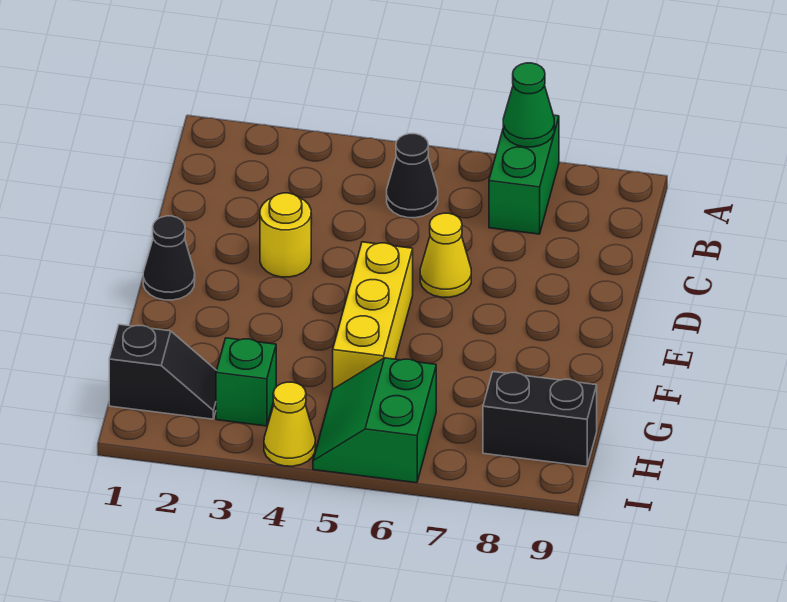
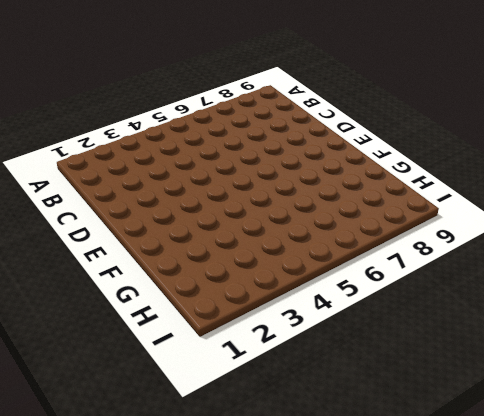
none -> green 1x2 brick [489,115,559,234]
none -> black 1x1 cone [387,134,438,218]
none -> yellow 1x1 round brick [260,193,311,277]

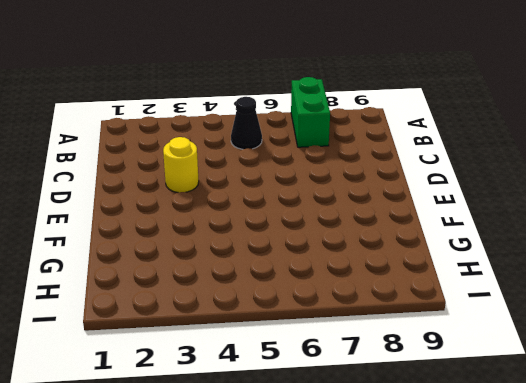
none -> yellow 1x1 cone [420,213,471,297]
none -> black 1x1 cone [143,216,195,300]
none -> yellow 1x3 brick [333,242,413,389]

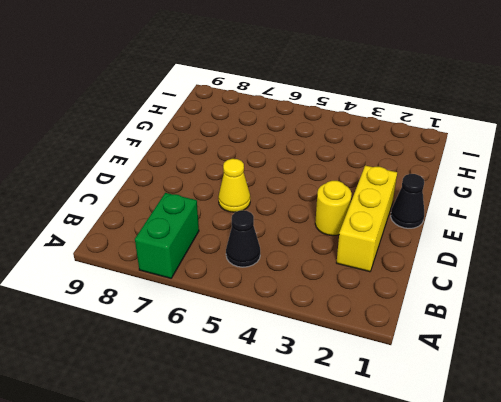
yellow 1x3 brick [336,166,397,272] -> yellow 1x3 brick moved to [333,242,413,389]
none -> black 1x2 slope [109,324,217,419]
none -> green 1x1 brick [216,338,276,426]
none -> green 2x2 slope [313,358,436,483]

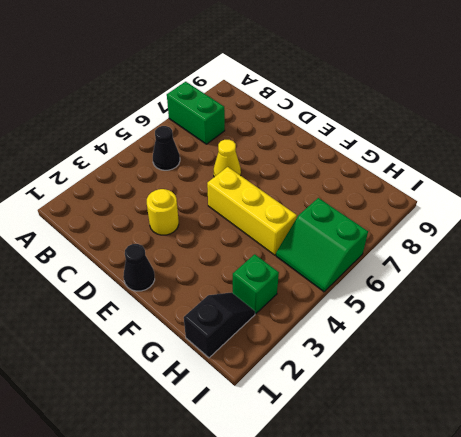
none -> black 1x2 brick [483,372,597,466]
none -> yellow 1x1 cone [264,382,315,466]
none -> green 1x1 cone [503,63,554,147]

